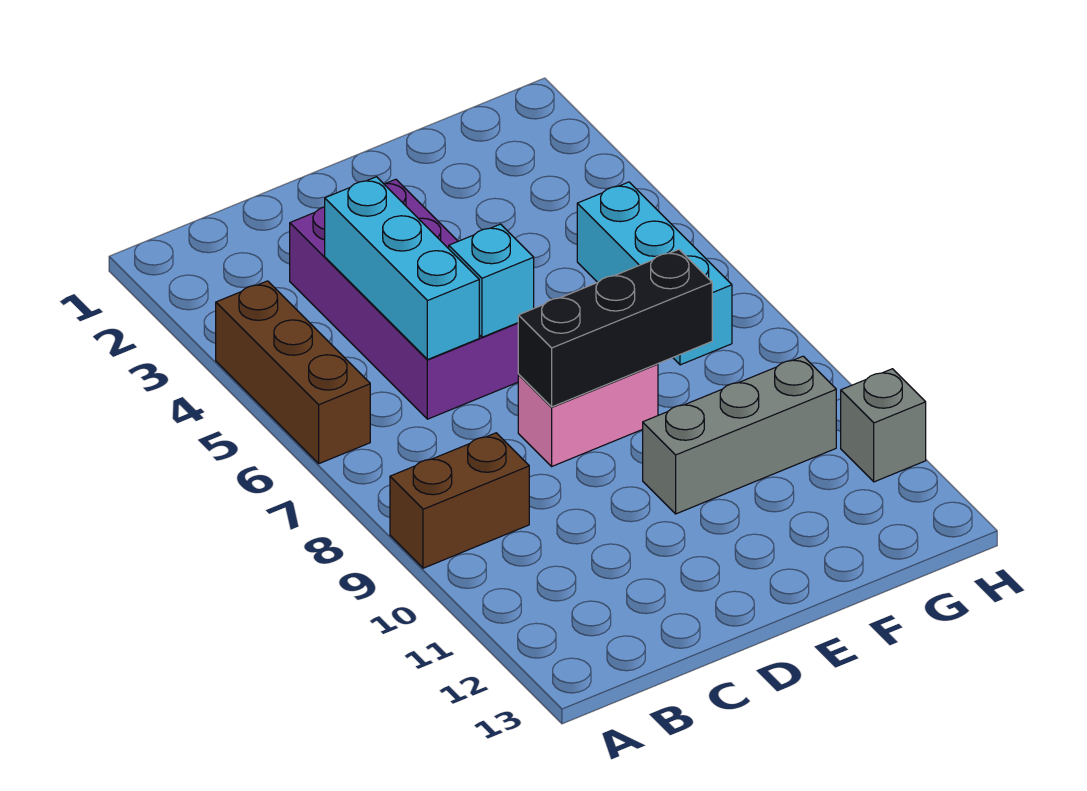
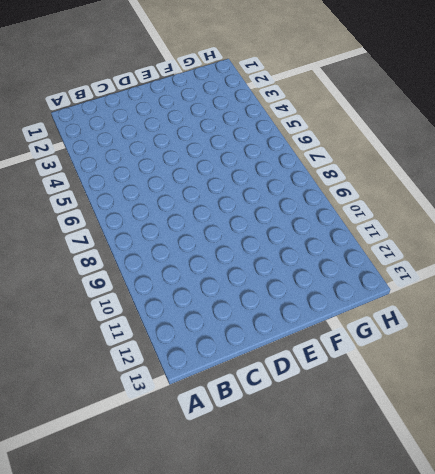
none -> brown 1x3 brick [216,281,370,464]
none -> brown 1x2 brick [390,433,529,568]

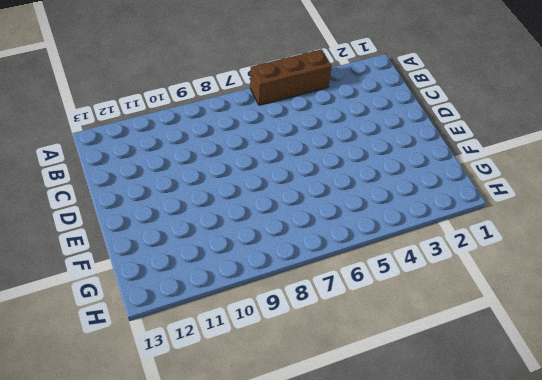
none -> brown 1x2 brick [390,433,529,568]
none -> purple 2x4 brick [290,179,519,419]

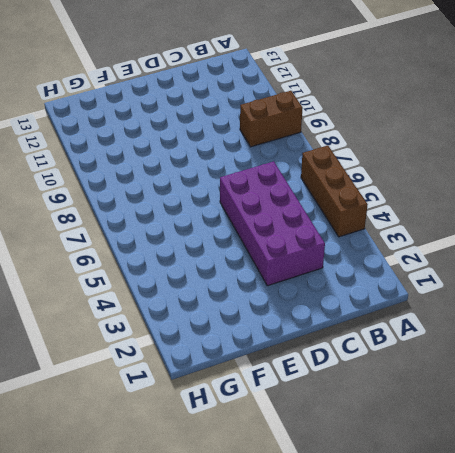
none -> pink 1x2 brick [518,364,658,466]
none -> grey 1x3 brick [643,356,836,514]

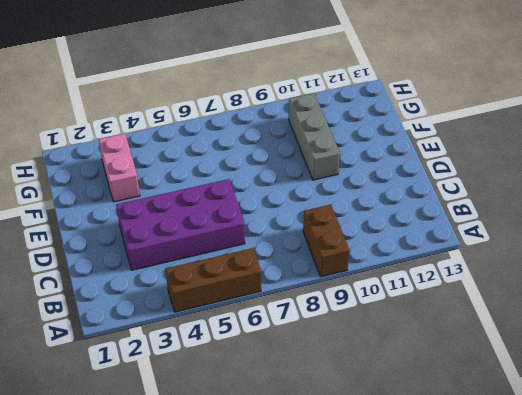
pink 1x2 brick [99,134,140,202] -> pink 1x2 brick moved to [518,364,658,466]
none -> cyan 1x3 brick [577,182,732,365]
none -> grey 1x1 brick [841,369,926,482]

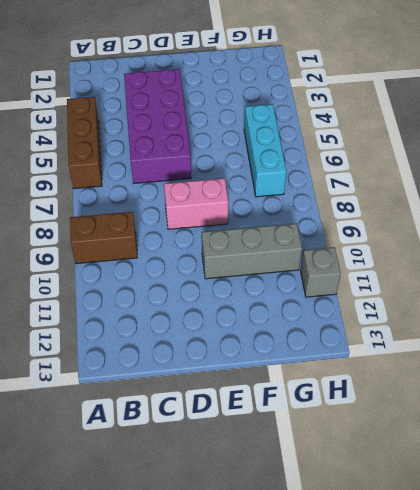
none -> cyan 1x3 brick [325,177,479,360]
none -> cyan 1x1 brick [449,224,534,337]

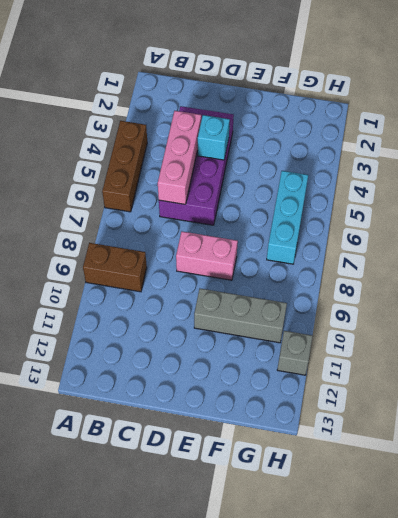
pink 1x3 brick [158,111,201,204] -> cyan 1x3 brick [325,177,479,360]
cyan 1x1 brick [198,115,230,160] -> cyan 1x1 brick moved to [449,224,534,337]
none -> black 1x3 brick [518,249,712,407]

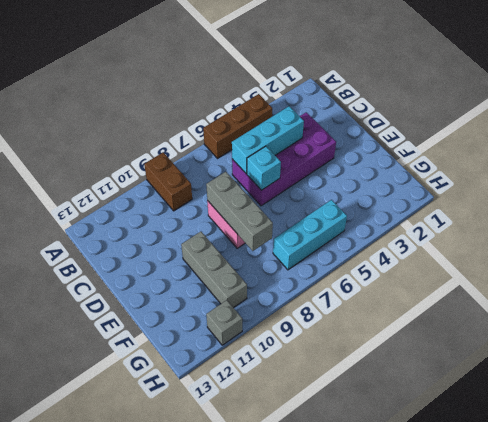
grey 1x3 brick [206,172,273,251] -> black 1x3 brick [518,249,712,407]

